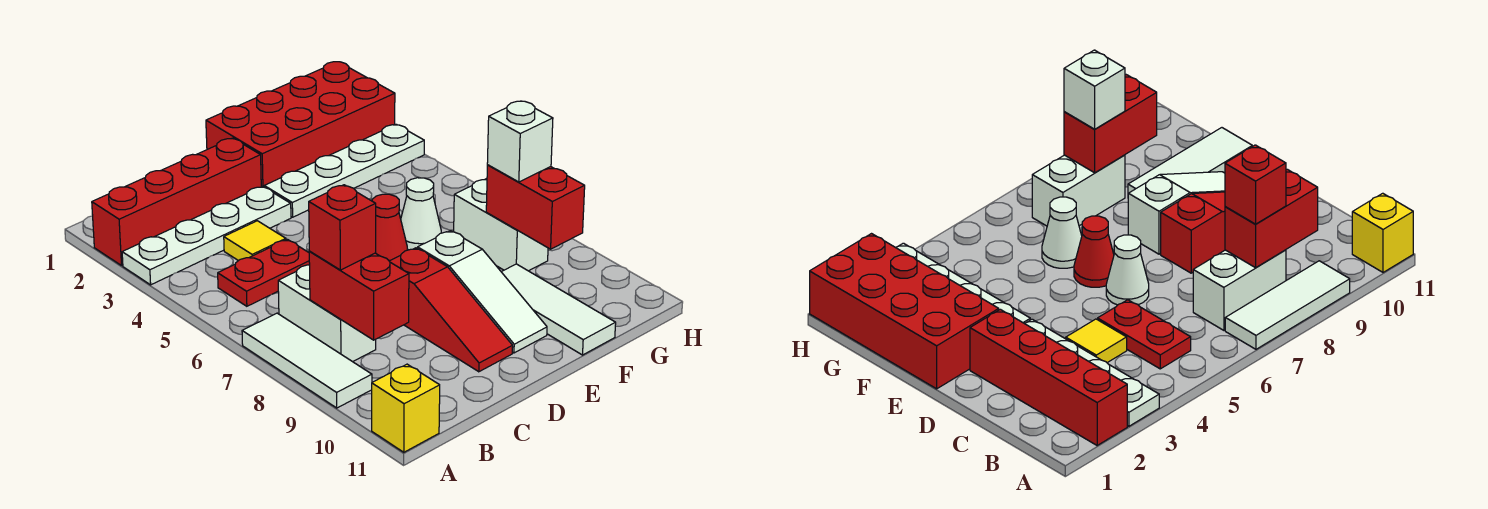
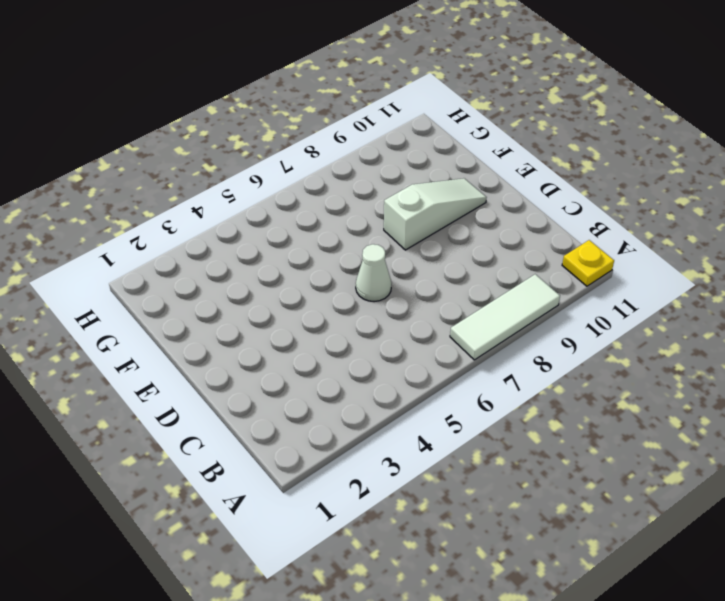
yellow 1x1 plate [562,240,614,286] -> yellow 1x1 brick [372,364,440,452]
none -> red 1x4 brick [92,138,261,266]
none -> white 1x4 plate [122,186,291,285]
none -> red 1x2 plate [218,239,310,306]

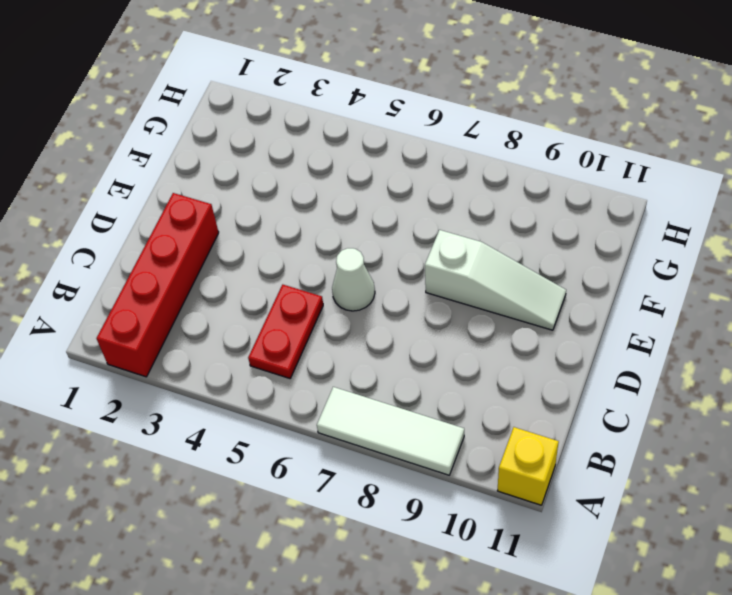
none -> white 1x4 plate [122,186,291,285]
none -> white 1x2 brick [278,265,376,362]
none -> yellow 1x1 tile [224,221,286,261]

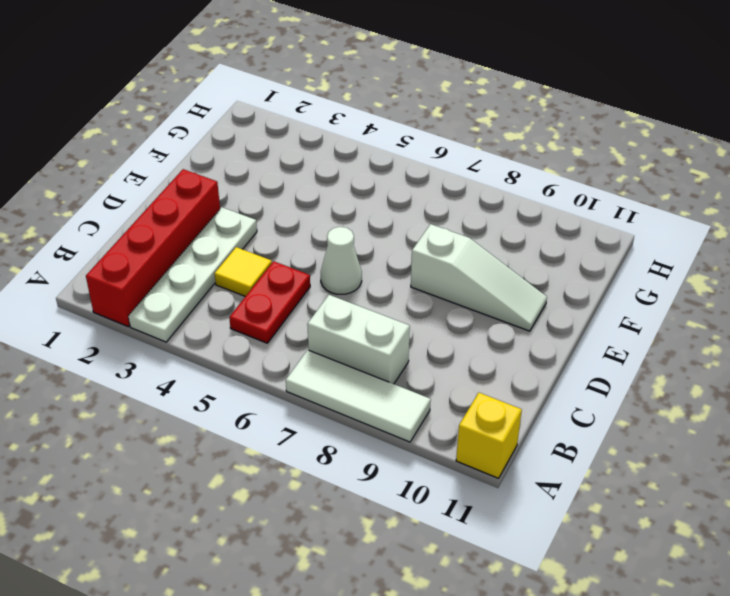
none -> red 1x3 slope [389,248,513,372]
none -> red 2x4 brick [206,62,395,187]
none -> white 1x4 plate [264,124,424,217]

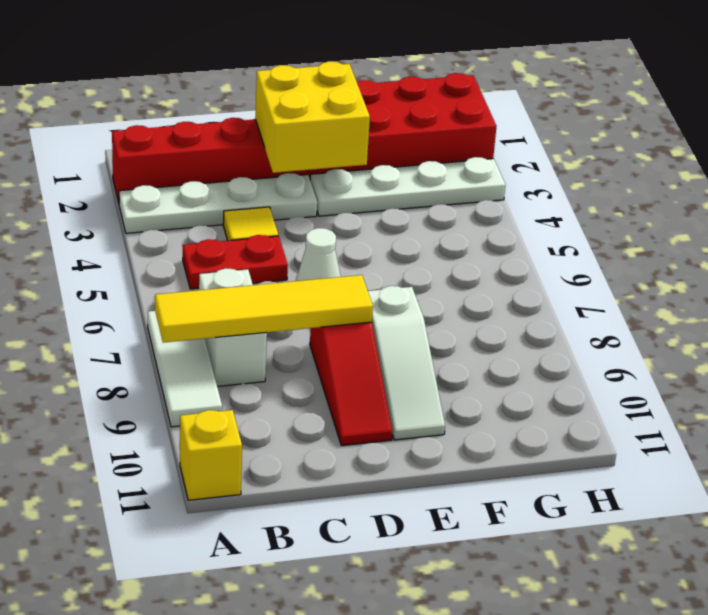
yellow 1x4 tile [155,275,373,343] -> red 1x2 brick [309,252,409,340]
yellow 2x2 brick [255,61,370,173] -> none
none -> red 1x1 cone [372,194,407,261]
none -> white 1x1 cone [401,178,441,250]
none -> white 1x3 tile [502,264,616,355]

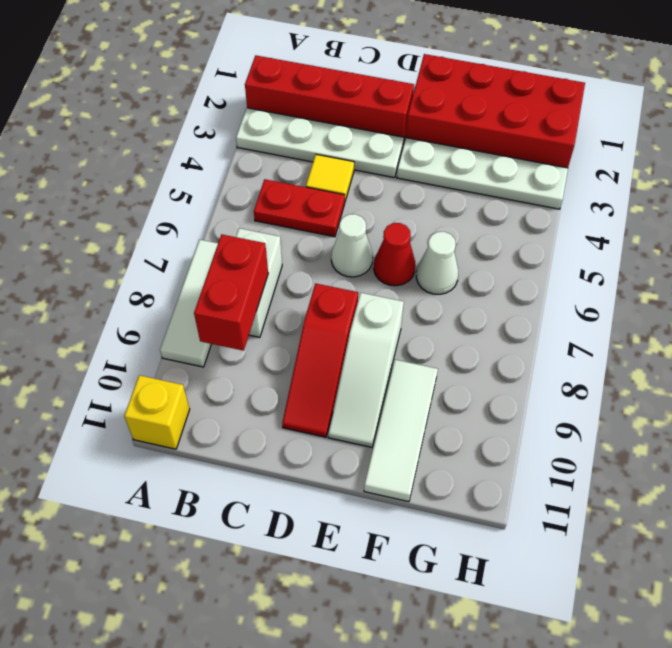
none -> white 1x2 brick [454,179,548,271]
none -> red 1x2 brick [486,165,585,249]
none -> red 1x1 brick [309,185,376,270]

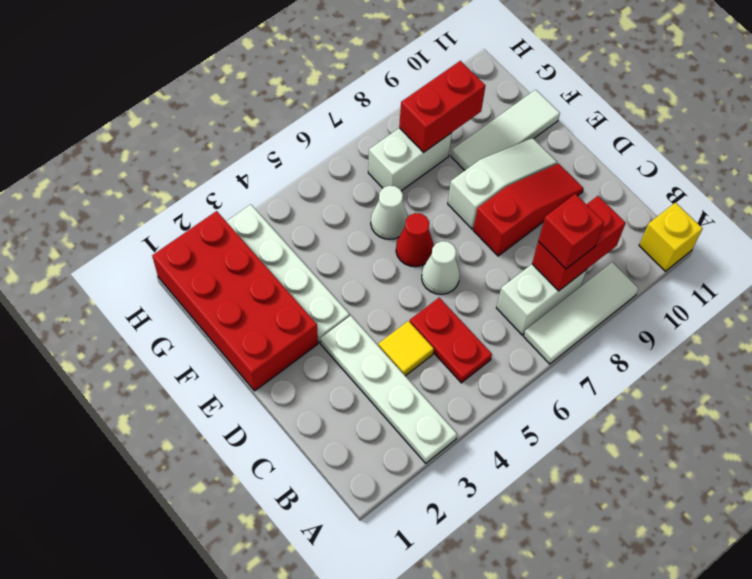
none -> red 1x4 brick [92,138,261,266]
none -> white 1x1 brick [487,101,553,182]

